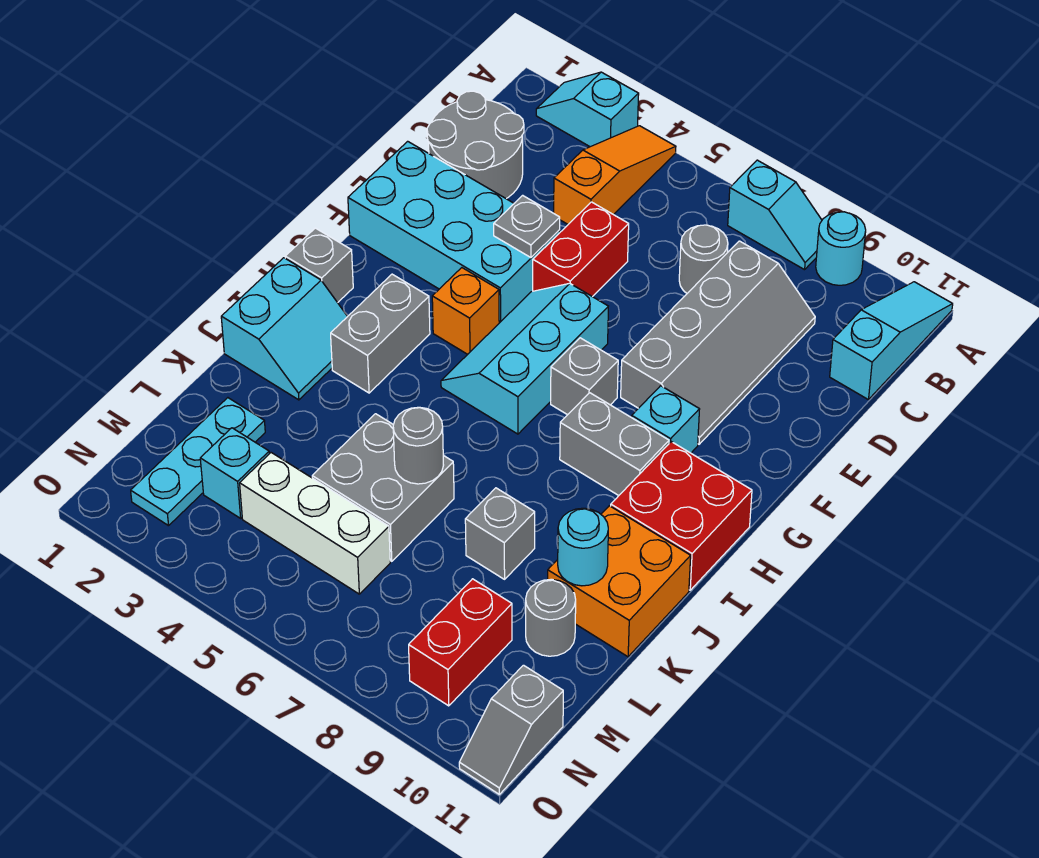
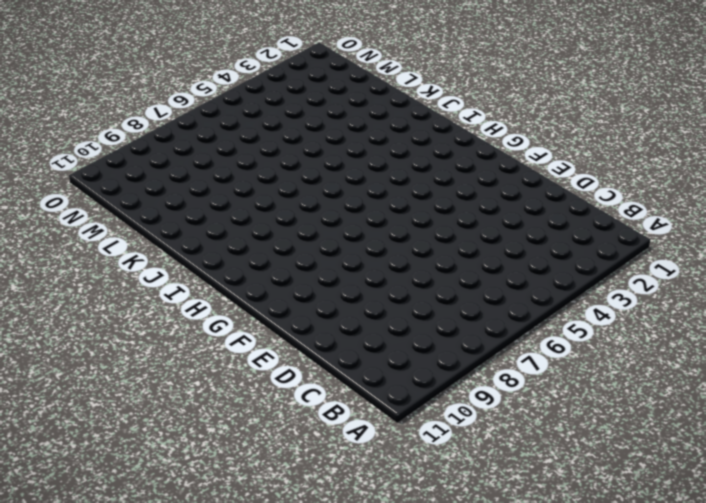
none -> cyan 1x2 slope [536,72,639,147]
none -> orange 1x3 slope [554,126,676,224]
none -> cyan 1x2 slope [728,160,822,270]
none -> cyan 1x1 round brick [816,212,866,285]

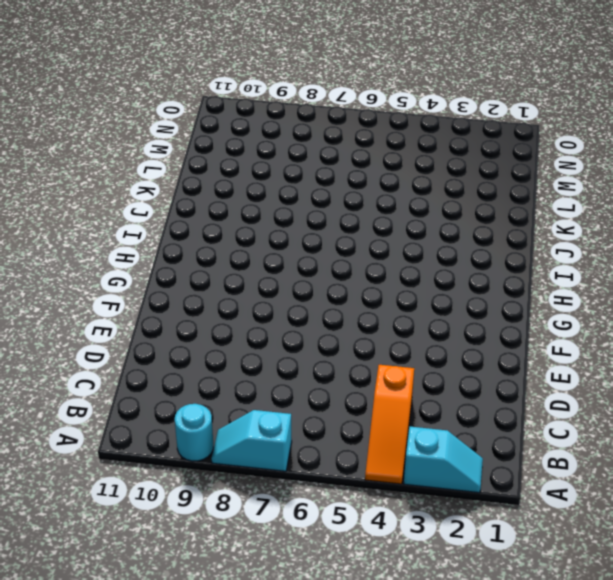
none -> cyan 1x3 slope [830,282,953,400]
none -> grey 2x2 round brick [427,91,524,199]
none -> grey 1x1 round brick [679,225,728,293]
none -> grey 2x4 slope [621,241,815,444]

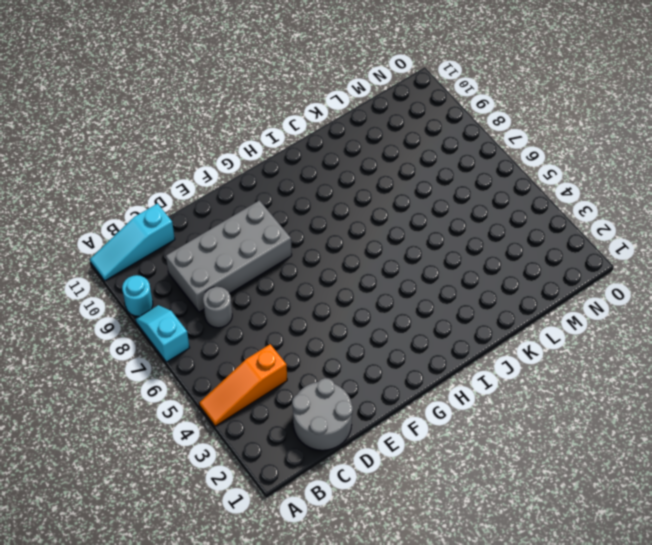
grey 2x4 brick [166,200,292,312] -> grey 2x4 slope [621,241,815,444]
none -> cyan 1x2 slope [536,72,639,147]
none -> red 1x2 brick [533,202,629,297]
none -> cyan 2x4 brick [348,141,560,323]
none -> cyan 2x3 slope [441,283,608,434]

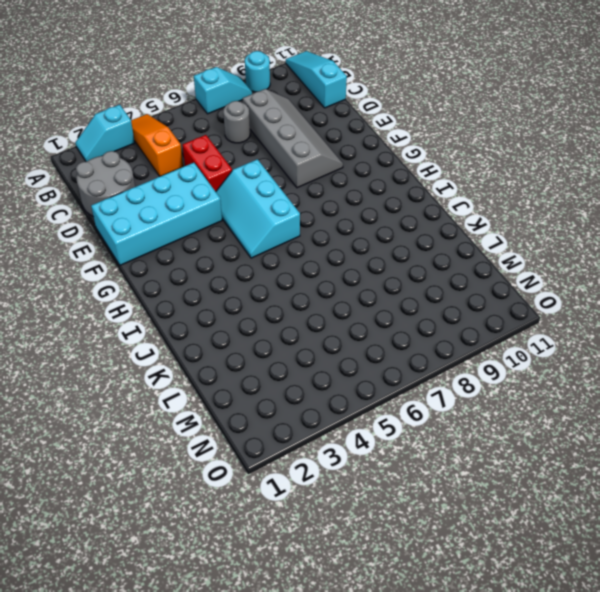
none -> orange 1x1 brick [432,268,499,354]
none -> grey 1x1 brick [551,338,618,415]
none -> cyan 1x1 brick [632,386,700,453]
none -> grey 1x1 brick [285,228,353,303]

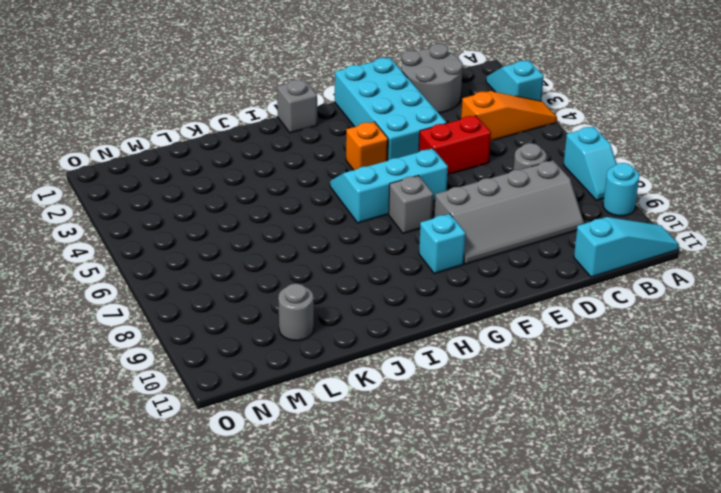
none -> grey 1x2 brick [331,274,430,393]
none -> grey 1x2 brick [560,393,669,496]
none -> red 2x2 brick [611,442,752,590]
none -> cyan 2x2 slope [221,258,348,400]

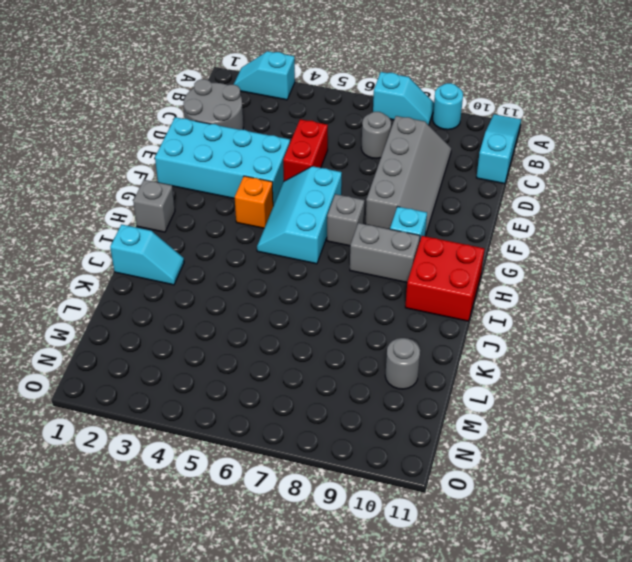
cyan 1x2 slope [110,224,184,285] -> cyan 2x2 slope [221,258,348,400]
none -> orange 1x3 slope [554,126,676,224]
none -> grey 1x2 brick [331,274,430,393]
none -> orange 2x2 brick [548,506,691,657]
none -> grey 2x2 brick [312,414,454,561]

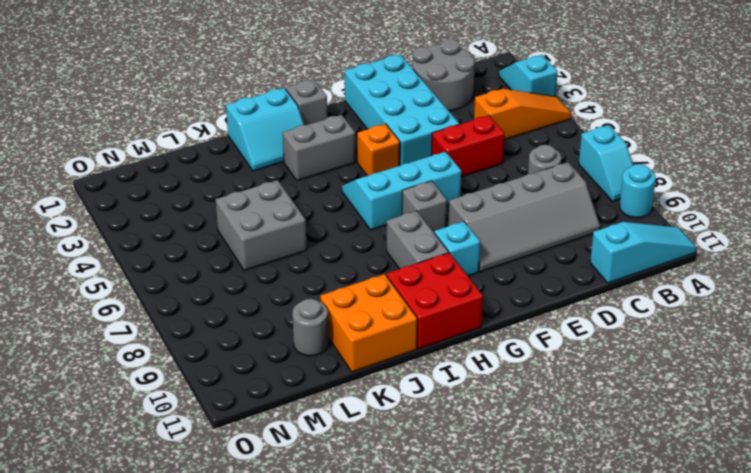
none -> grey 1x1 brick [465,488,535,579]
none -> cyan 1x3 plate [131,398,265,526]
none -> cyan 1x1 brick [200,428,269,518]
none -> white 1x3 brick [240,453,390,594]

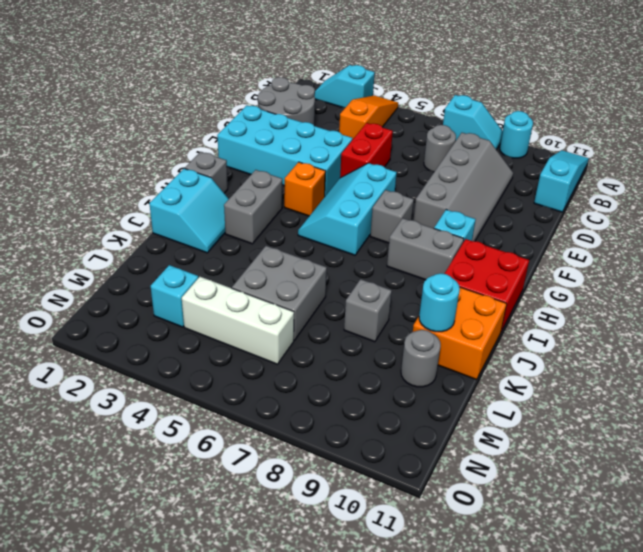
none -> cyan 1x3 plate [131,398,265,526]
none -> red 1x2 brick [409,579,512,706]
none -> grey 1x2 slope [459,665,563,794]
none -> grey 1x1 plate [494,195,560,258]

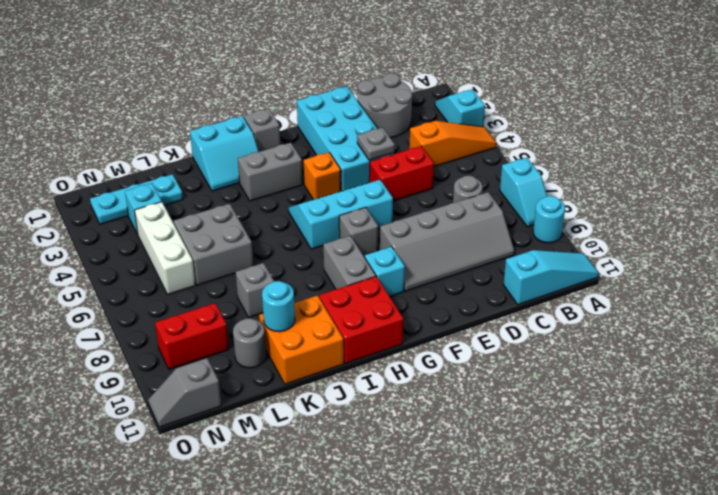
none -> grey 1x1 round brick [393,407,443,484]

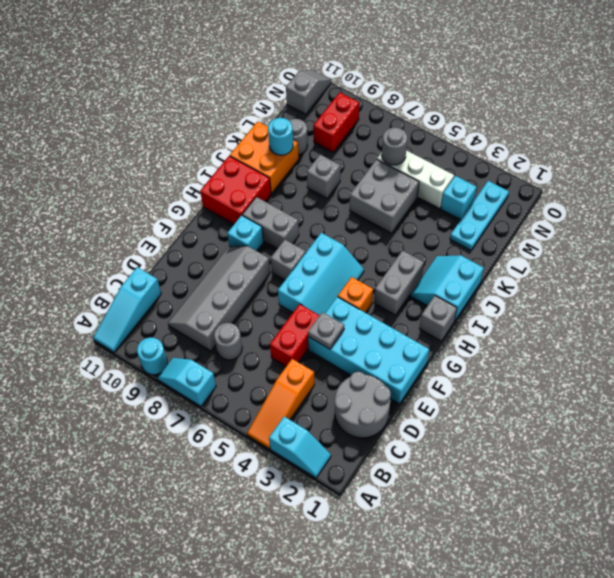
grey 1x1 round brick [382,127,407,165] -> grey 1x1 round brick moved to [393,407,443,484]

